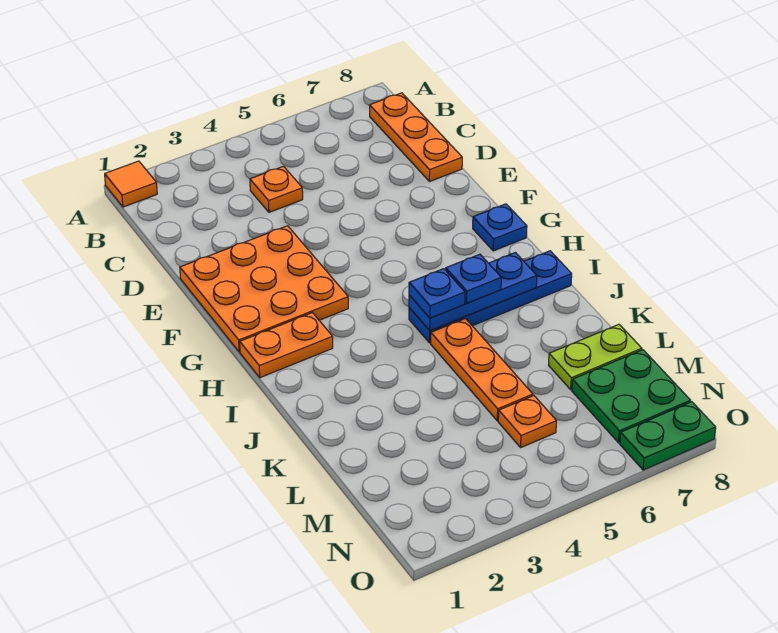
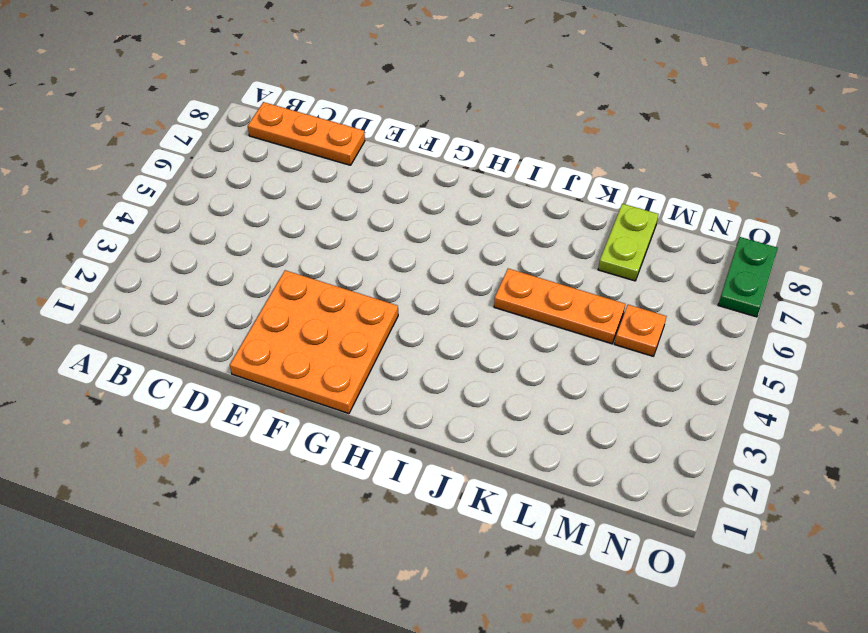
none -> orange 1x1 tile [105,161,157,207]
none -> orange 1x1 plate [250,166,303,212]
none -> blue 1x1 plate [473,204,527,251]

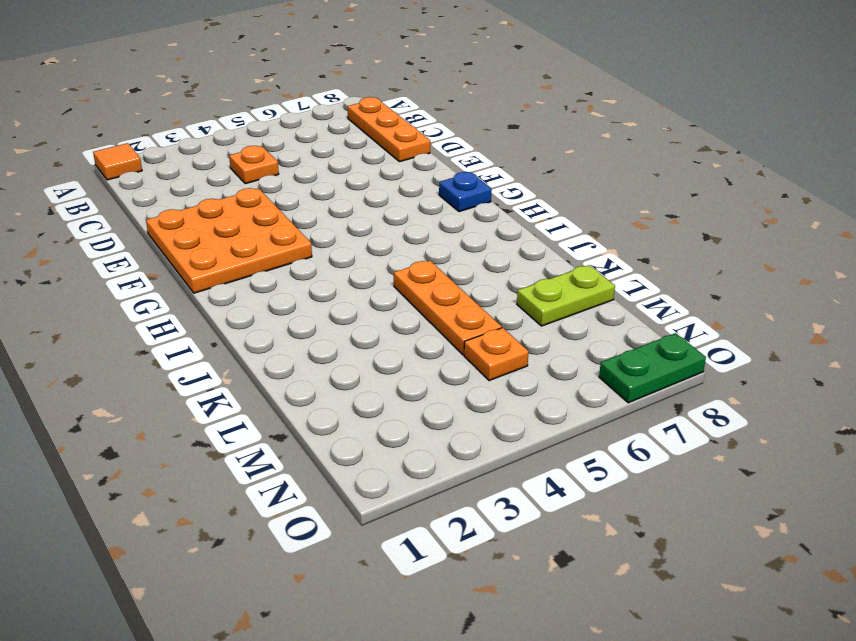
none -> orange 1x2 plate [240,313,333,378]
none -> blue 1x4 plate [409,251,572,343]
none -> green 2x2 plate [572,350,691,443]

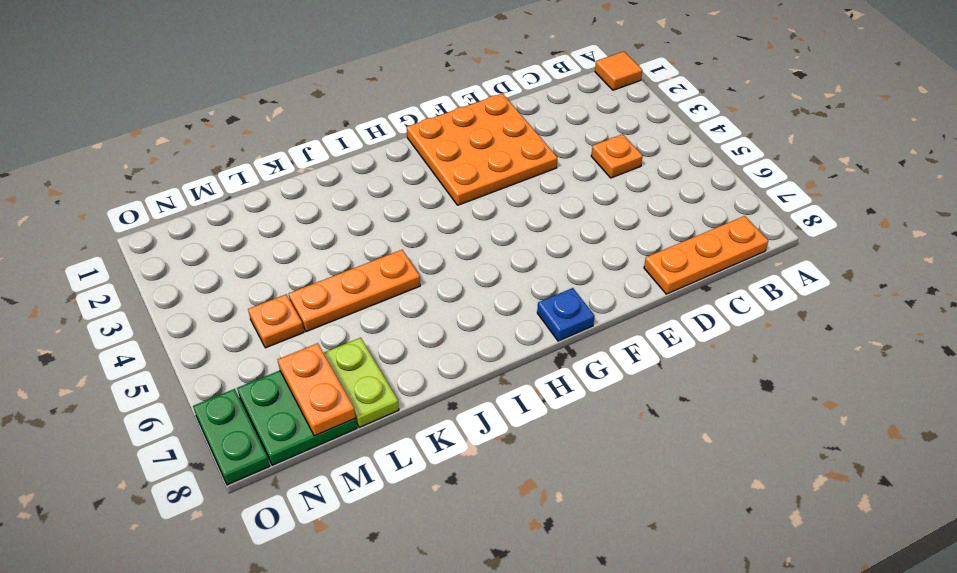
orange 1x2 plate [278,343,356,436] -> orange 1x2 plate moved to [240,313,333,378]
none -> blue 1x4 plate [409,251,572,343]
none -> blue 1x3 plate [409,252,537,331]
none -> blue 1x1 plate [409,269,465,318]

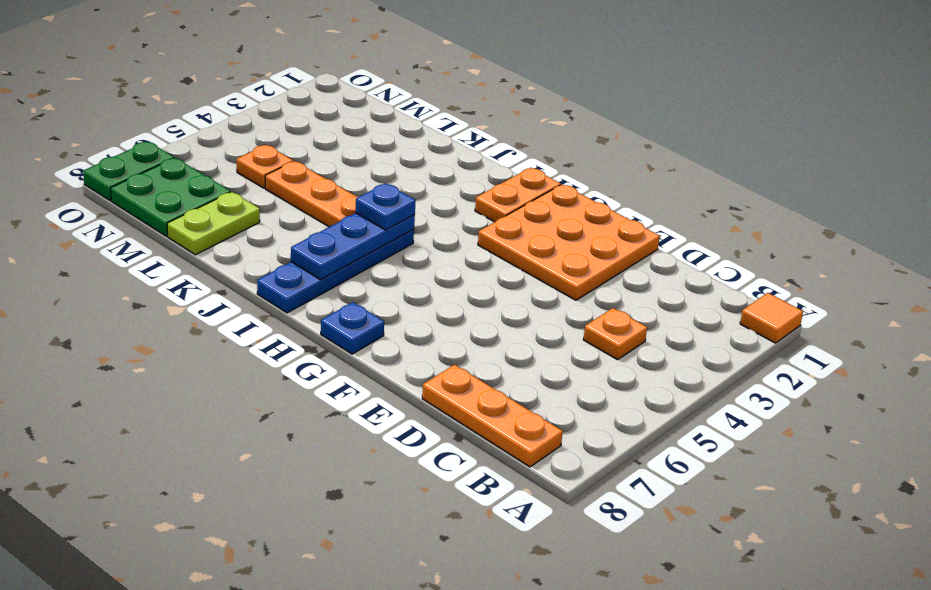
none -> blue 1x1 plate [446,254,501,303]

